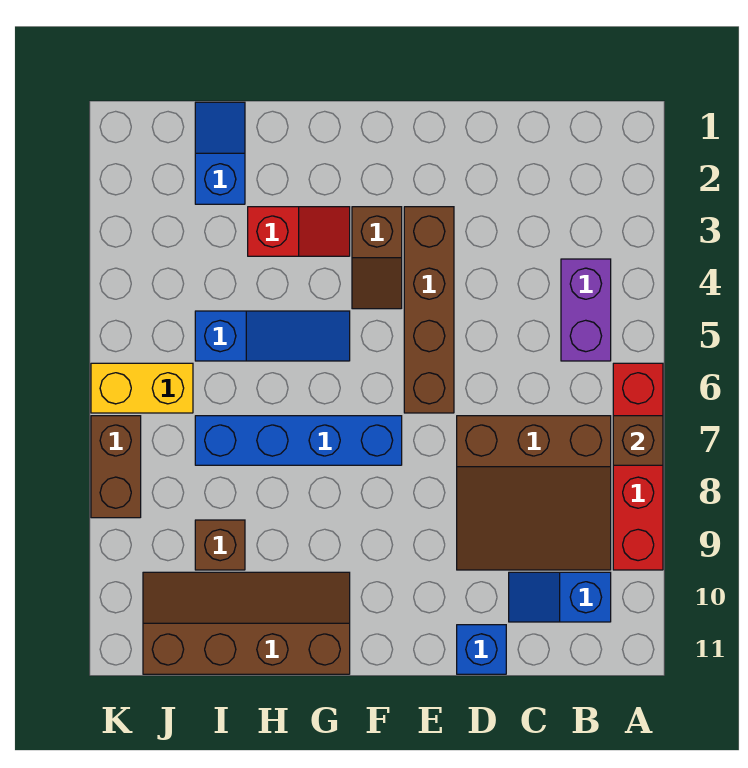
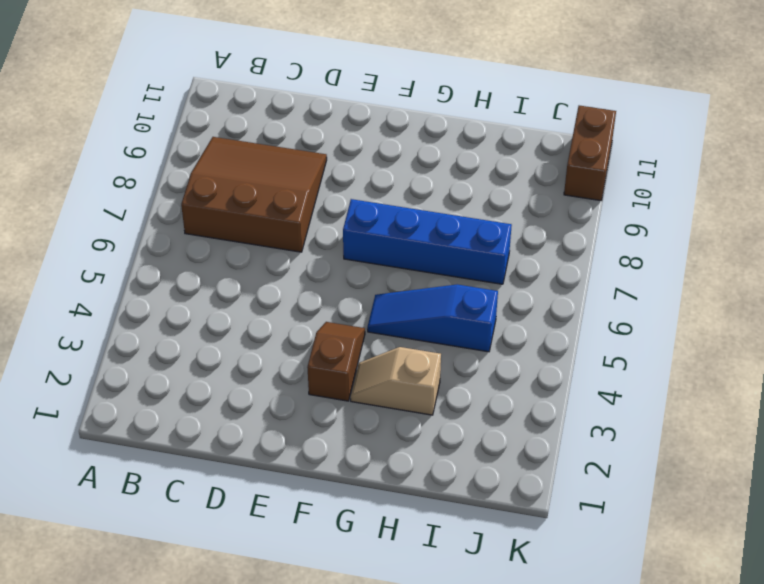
tan 1x2 slope [351,347,441,415] -> red 1x2 slope [248,207,350,256]
brown 1x2 brick [564,106,616,201] -> brown 1x2 brick moved to [91,416,141,518]
none -> red 1x4 brick [613,363,663,570]
none -> purple 1x2 brick [561,259,611,361]
none -> blue 1x2 slope [509,572,611,622]

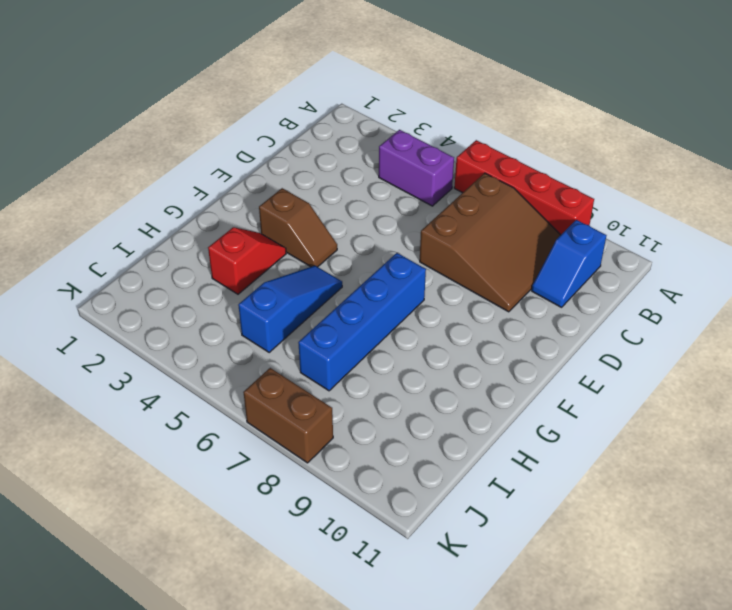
none -> blue 1x1 brick [457,625,506,674]
none -> brown 1x4 brick [404,207,454,413]
none -> brown 2x4 slope [143,572,350,674]

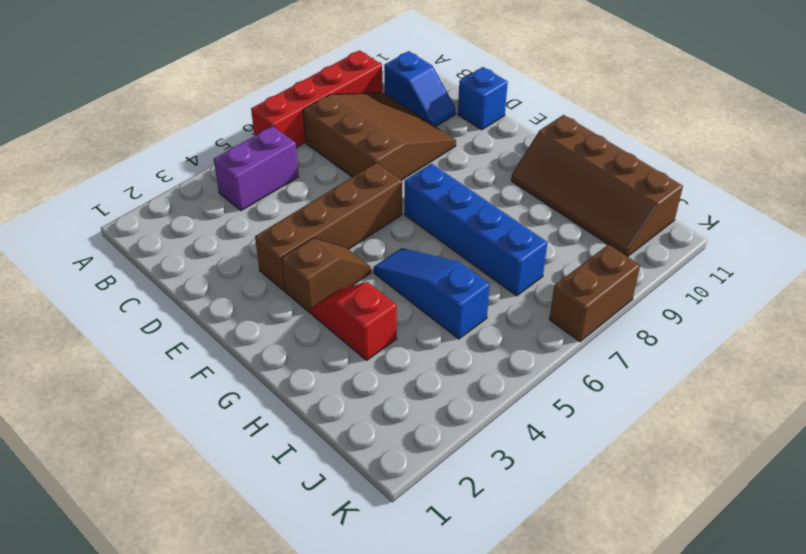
none -> blue 1x2 slope [195,102,245,204]
none -> brown 1x1 brick [195,520,245,570]
none -> yellow 1x2 brick [91,363,193,413]

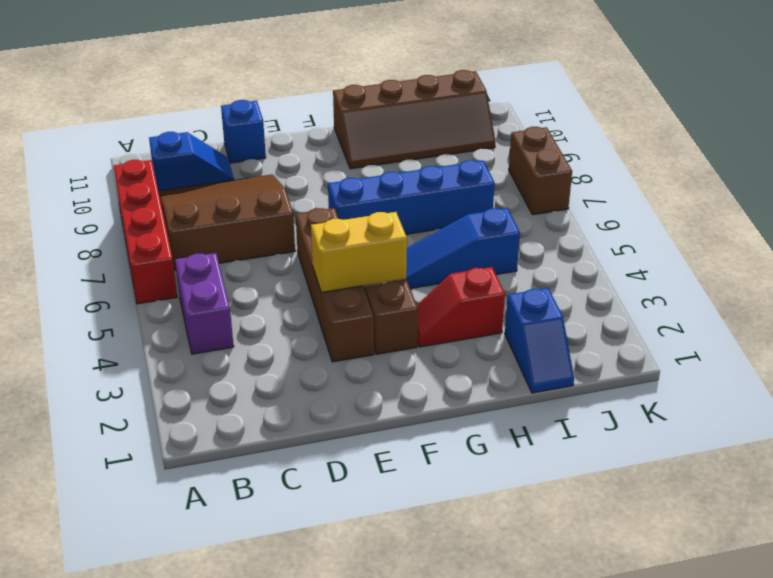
yellow 1x2 brick [311,212,407,293] -> yellow 1x2 brick moved to [91,363,193,413]
none -> brown 1x1 brick [195,520,245,570]
none -> brown 1x1 brick [613,416,663,465]

